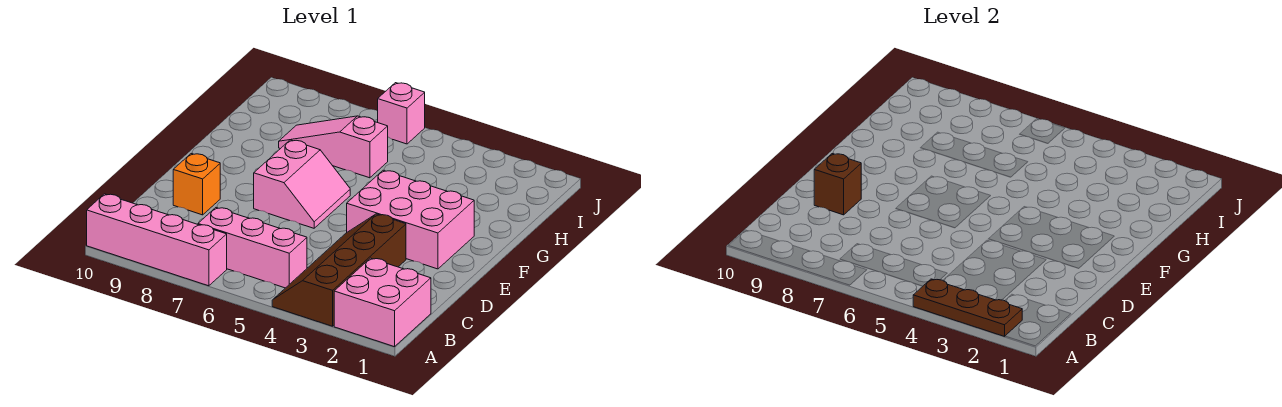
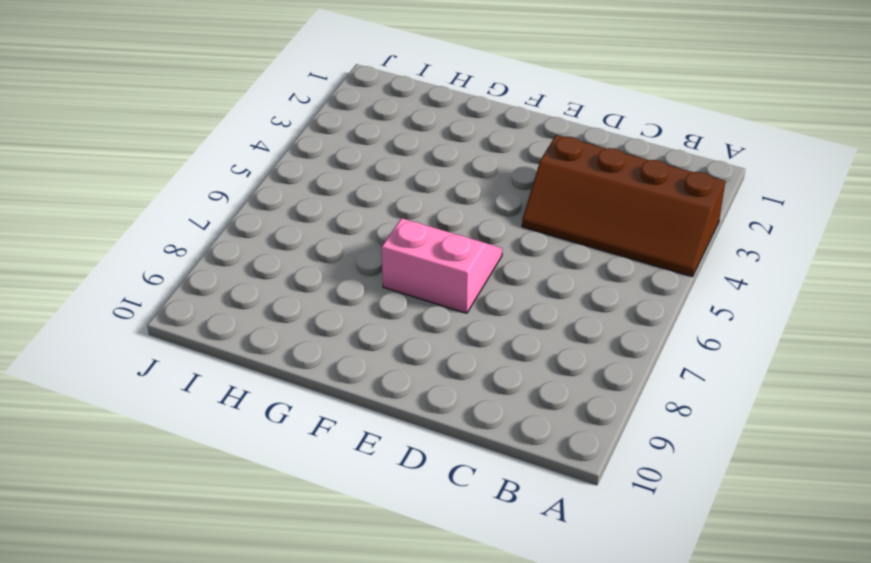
none -> pink 2x2 brick [334,258,431,347]
none -> pink 1x4 brick [87,194,227,286]

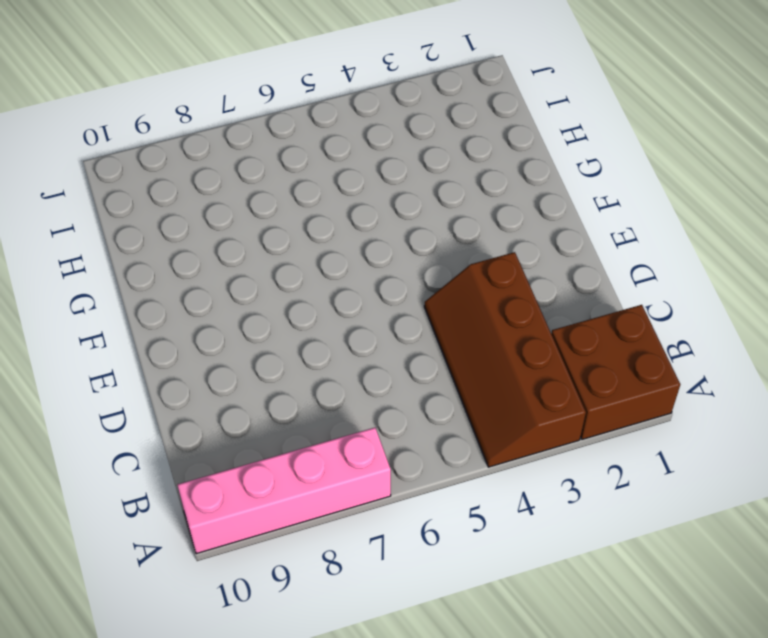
brown 2x2 brick [551,305,680,439] -> pink 2x2 brick [334,258,431,347]
none -> pink 1x3 brick [198,208,307,288]
none -> orange 1x1 brick [173,154,220,215]

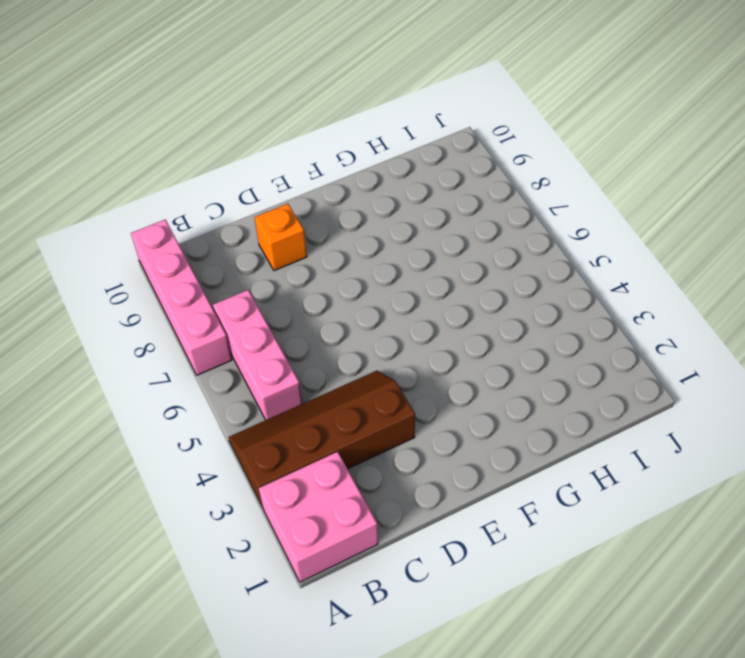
none -> pink 2x3 brick [347,170,474,269]
none -> pink 2x2 slope [254,140,350,228]

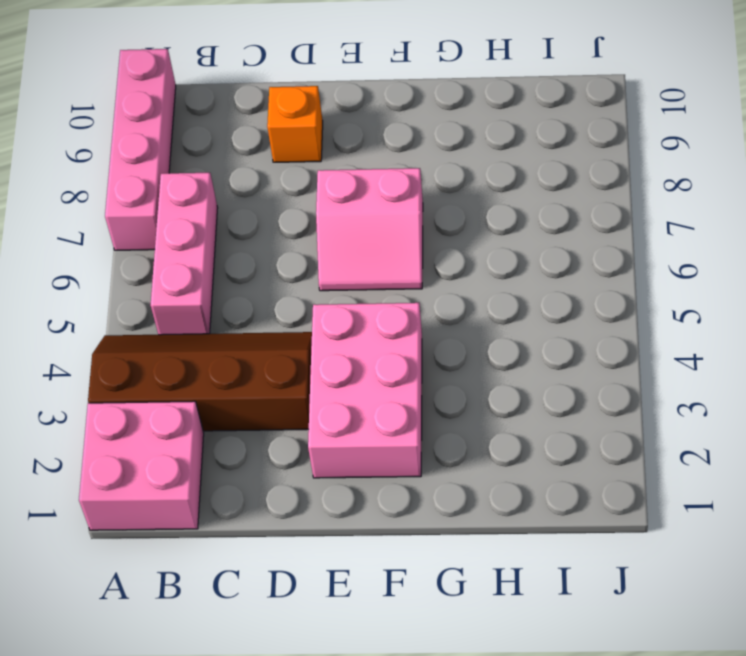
none -> pink 1x3 slope [279,116,388,178]
none -> pink 1x1 brick [378,83,425,144]

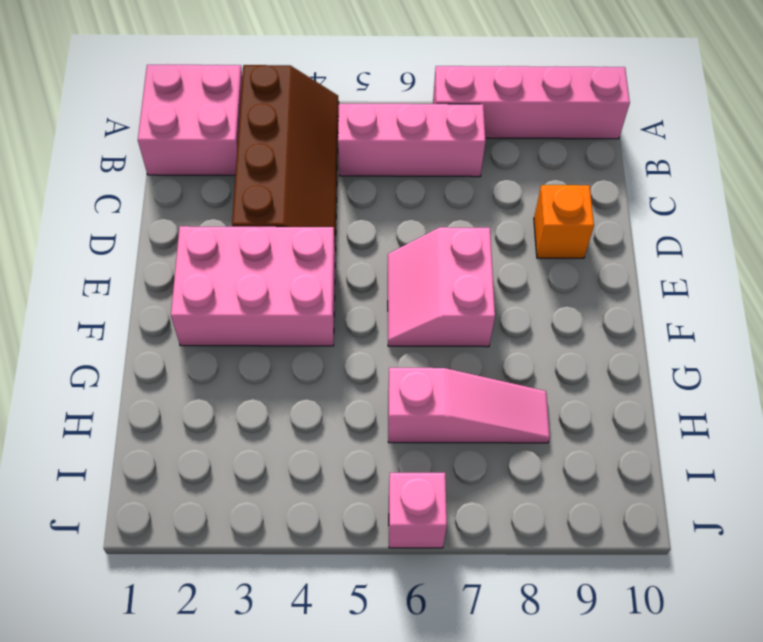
none -> brown 1x3 plate [913,279,1022,336]
none -> brown 1x1 brick [814,154,861,215]

